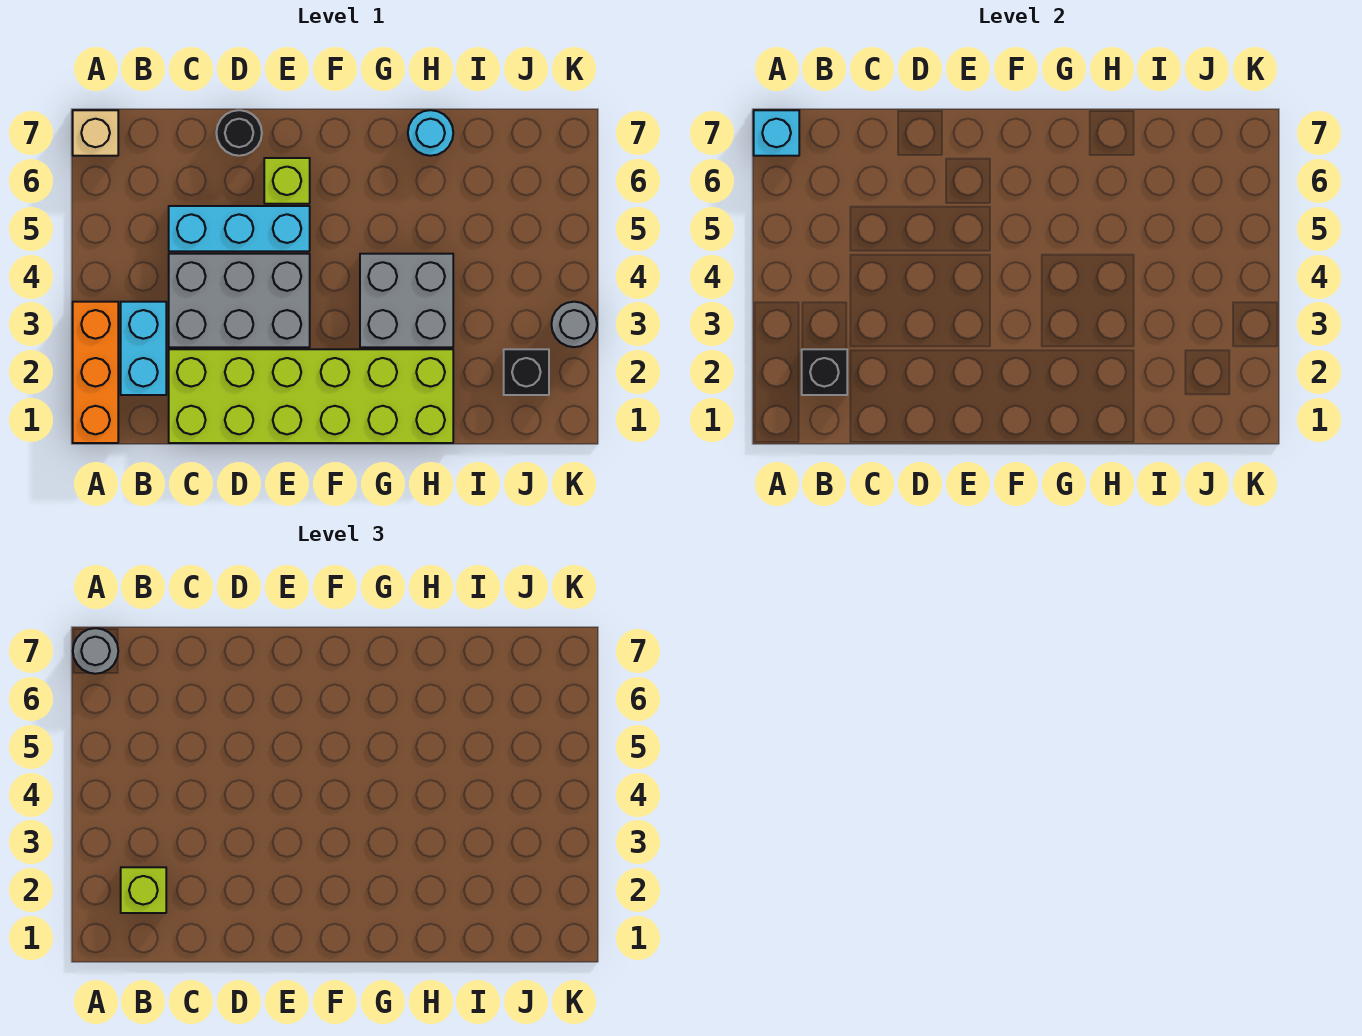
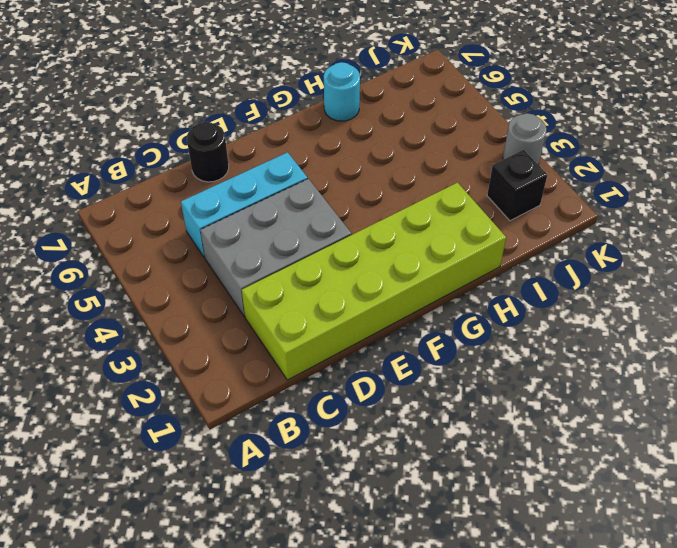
none -> orange 1x3 brick [73,302,118,443]
none -> tan 1x1 brick [73,110,118,156]
none -> cyan 1x2 brick [121,302,166,395]

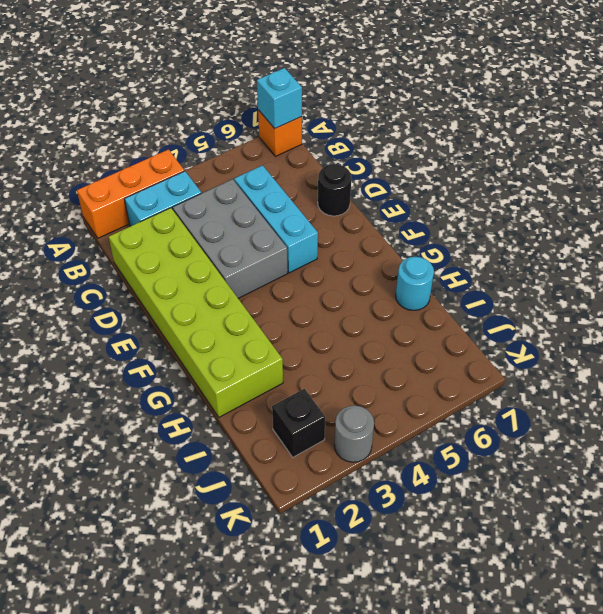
orange 1x1 brick [258,110,302,156] -> tan 1x1 brick [73,110,118,156]
none -> lime 1x1 brick [264,158,310,204]
none -> grey 2x2 brick [360,254,453,347]
none -> black 1x1 brick [802,349,847,395]

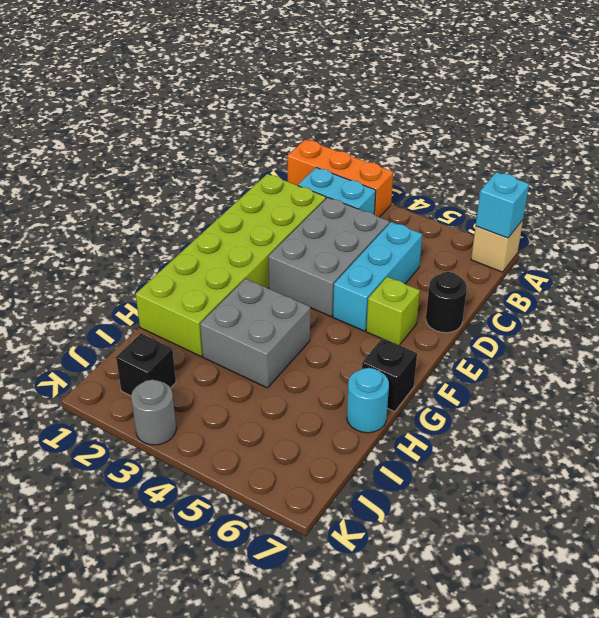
black 1x1 brick [362,338,417,412] -> black 1x1 brick moved to [802,349,847,395]
none -> grey 1x1 round brick [73,628,118,674]
none -> lime 1x1 brick [121,867,166,913]

